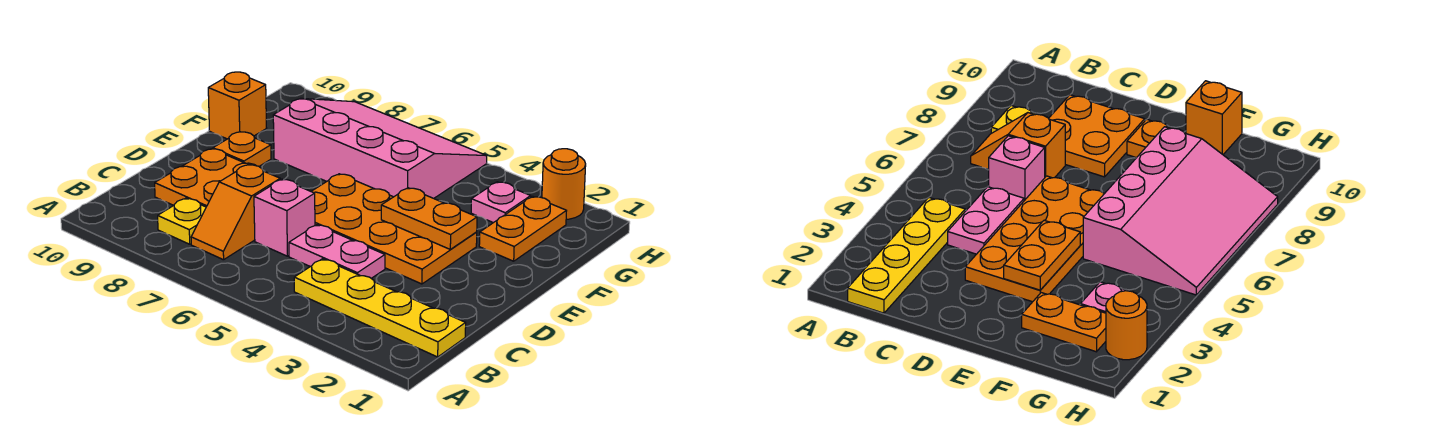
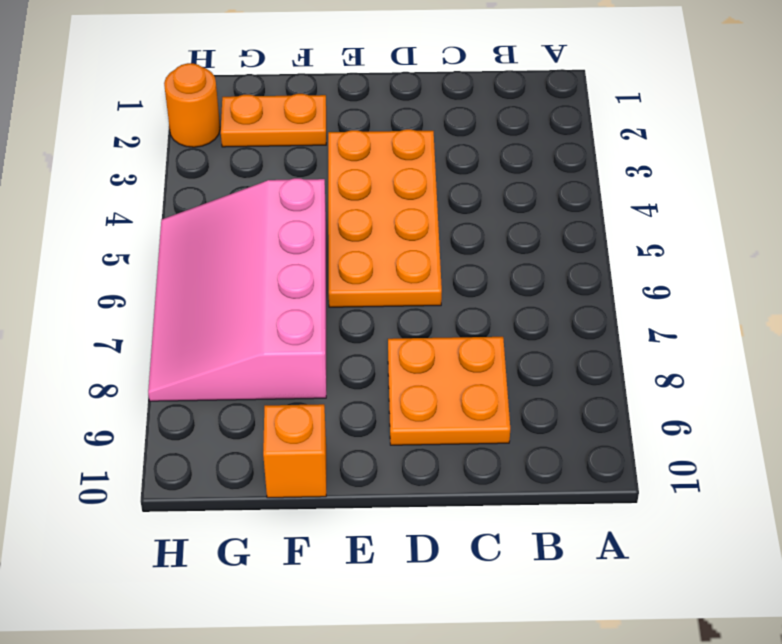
none -> yellow 1x4 plate [294,259,466,357]
none -> orange 1x2 slope [191,165,280,260]
none -> yellow 1x1 plate [158,198,206,244]

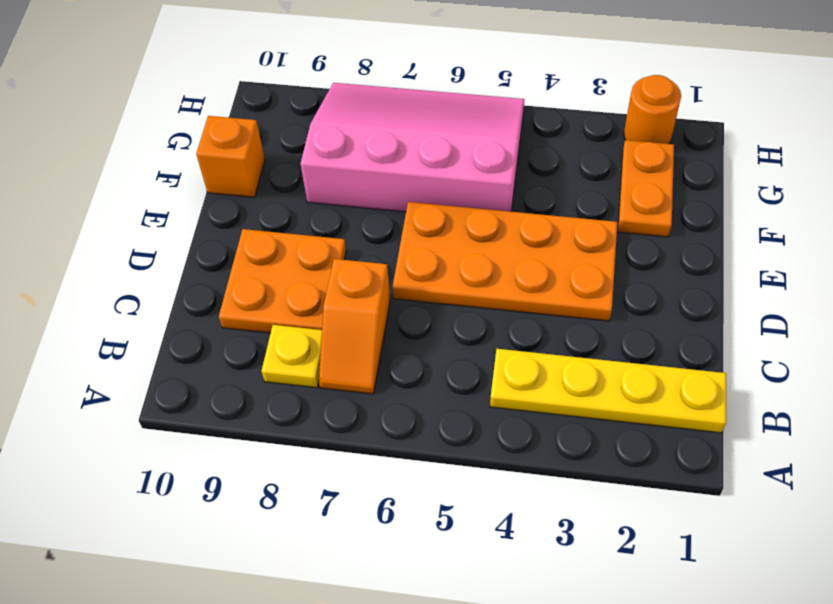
none -> pink 1x2 plate [289,225,385,278]
none -> pink 1x1 brick [254,179,315,256]
none -> orange 1x1 plate [213,132,271,166]

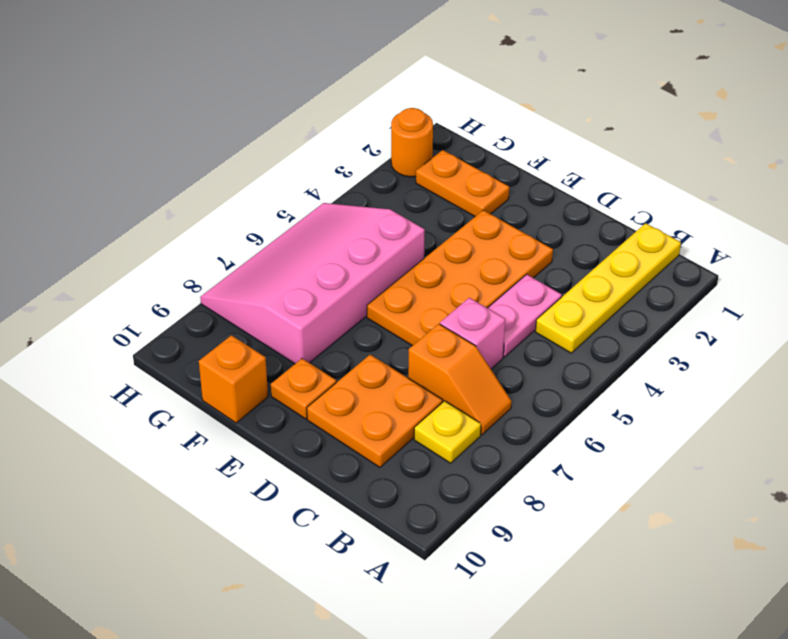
none -> pink 1x1 plate [471,182,531,223]
none -> orange 1x2 plate [381,188,477,250]

